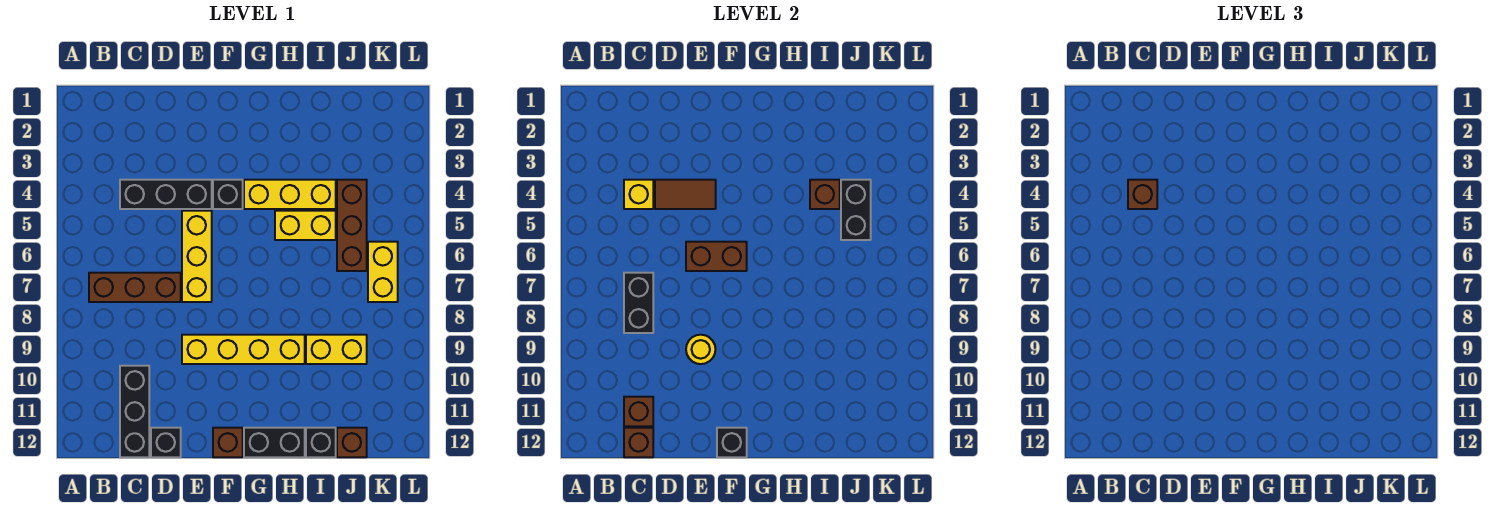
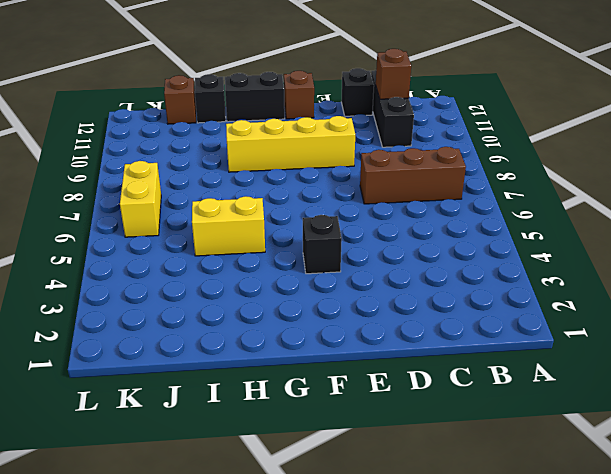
none -> black 1x3 brick [120,180,212,209]
none -> yellow 1x3 brick [182,211,212,302]
none -> yellow 1x3 brick [244,180,336,209]

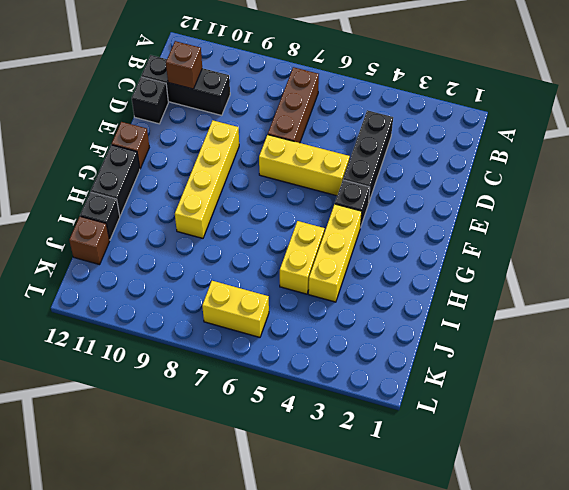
none -> yellow 1x2 brick [306,335,367,364]
none -> brown 1x3 brick [337,180,367,271]
none -> yellow 1x1 brick [624,180,653,209]

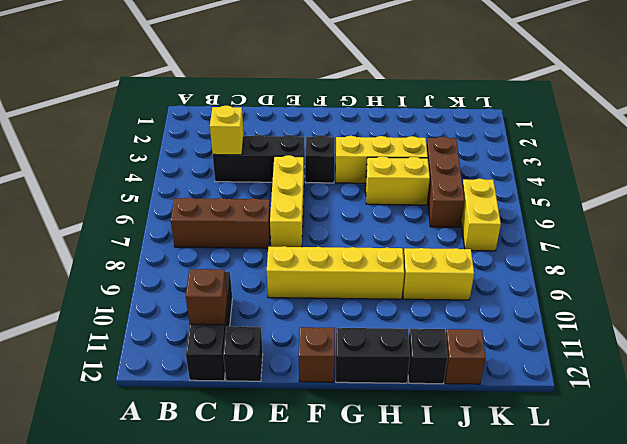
none -> black 1x2 brick [624,273,653,333]
none -> brown 1x1 brick [624,428,653,457]
none -> brown 1x2 tile [655,180,716,209]

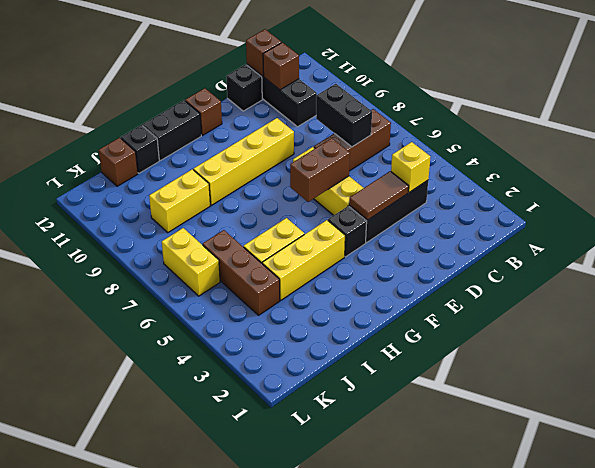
none -> yellow 1x1 round brick [686,335,715,364]
none -> black 1x1 brick [717,428,747,457]
none -> brown 1x1 brick [810,180,840,209]

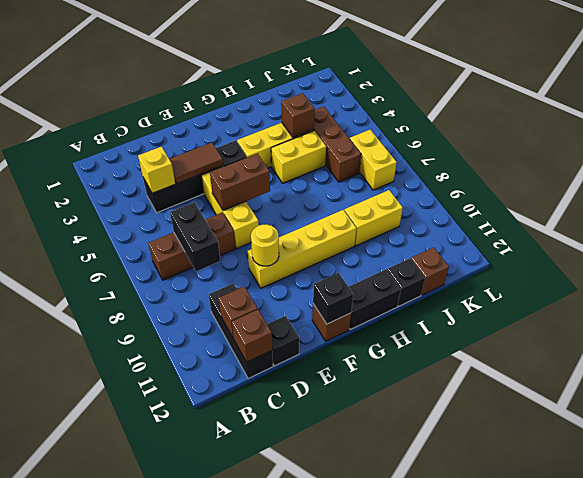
none -> black 1x2 brick [841,180,871,240]
none -> brown 1x1 brick [1128,180,1157,209]

